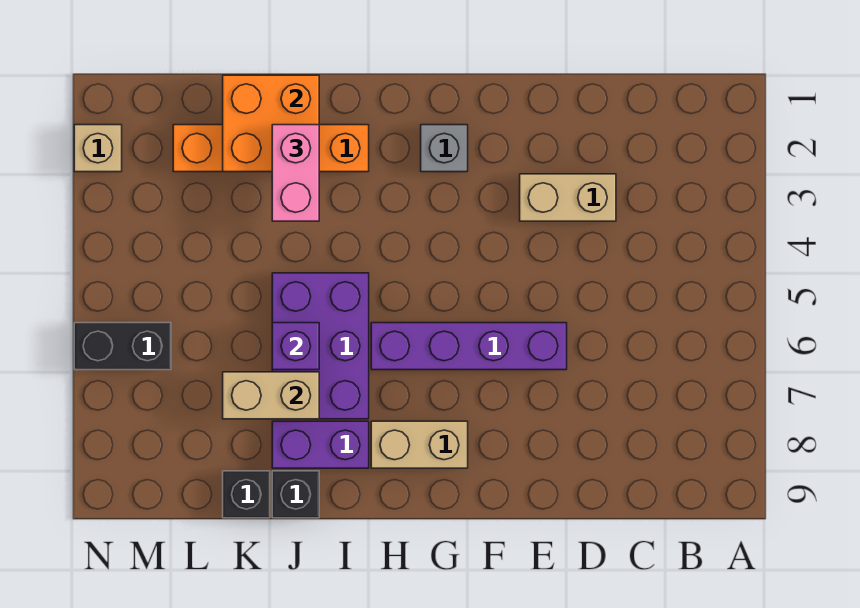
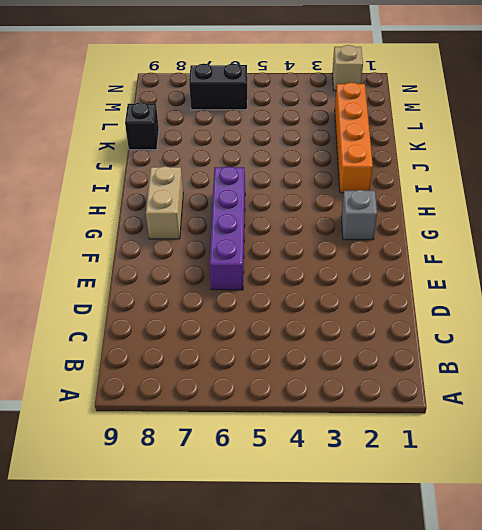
black 1x2 brick [189,64,247,110] -> black 1x2 brick turned to [74,323,171,370]
none -> tan 1x2 brick [520,174,616,221]
none -> purple 2x3 brick [272,273,369,419]
none -> purple 1x2 brick [272,421,369,468]

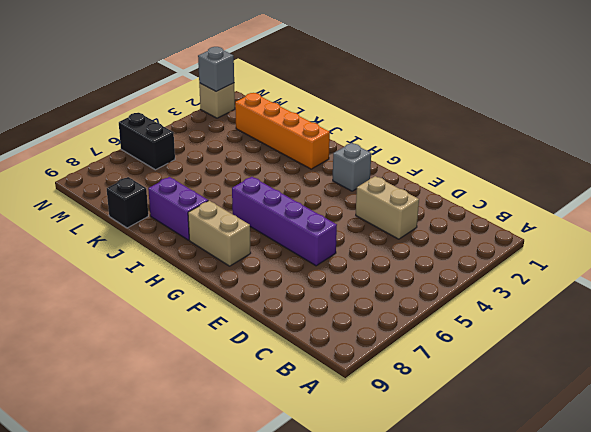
grey 1x1 brick [198,47,234,91] -> none
none -> purple 2x3 brick [272,273,369,419]
none -> black 1x1 brick [272,471,319,518]
none -> orange 2x2 brick [223,75,319,172]

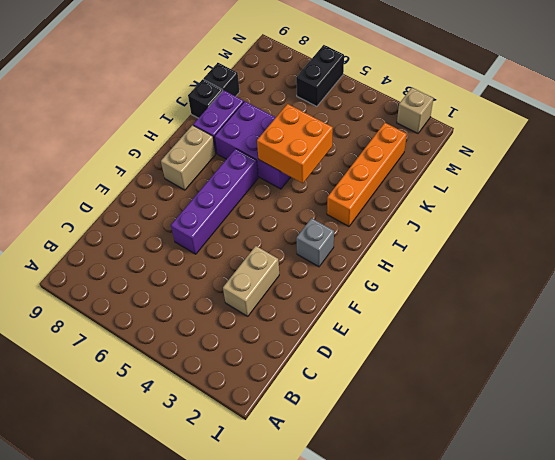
orange 2x2 brick [257,104,333,183] -> orange 2x2 brick moved to [223,75,319,172]
none -> purple 1x1 brick [272,323,319,370]
none -> tan 1x2 brick [223,372,319,419]
none -> pink 1x2 brick [272,125,319,221]

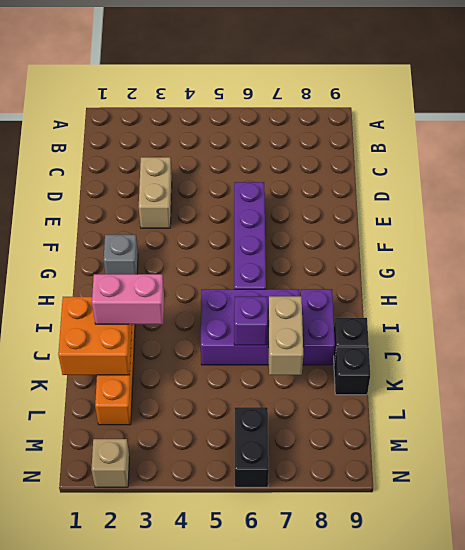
none -> tan 1x2 brick [371,421,468,468]

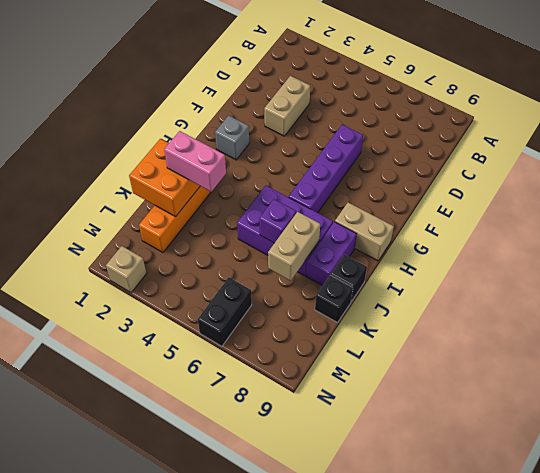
tan 1x2 brick [335,202,394,261] -> tan 1x2 brick turned to [371,421,468,468]

